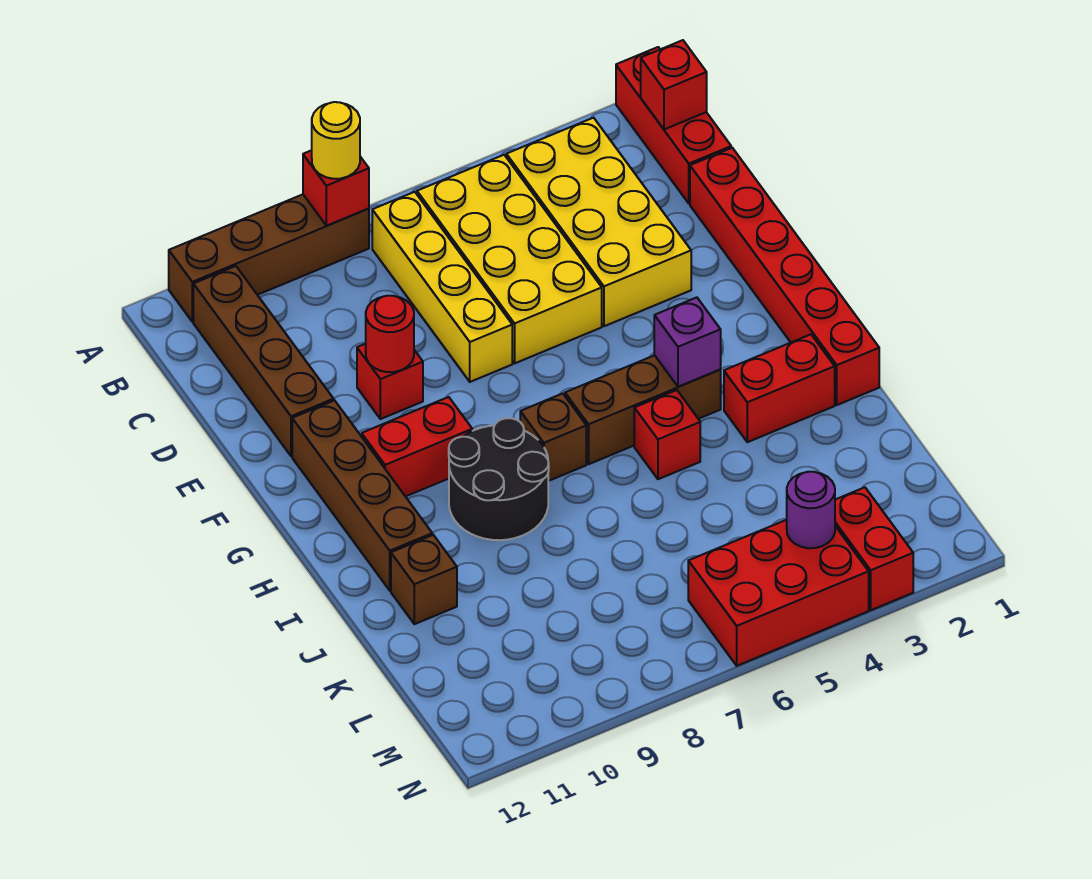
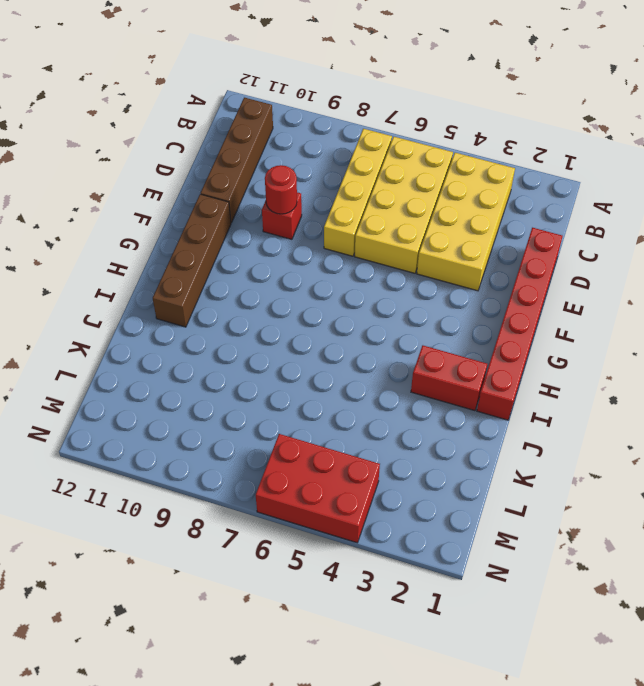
none -> red 1x3 brick [616,47,731,203]
none -> brown 1x4 brick [169,194,369,322]
none -> red 1x2 brick [362,397,472,497]

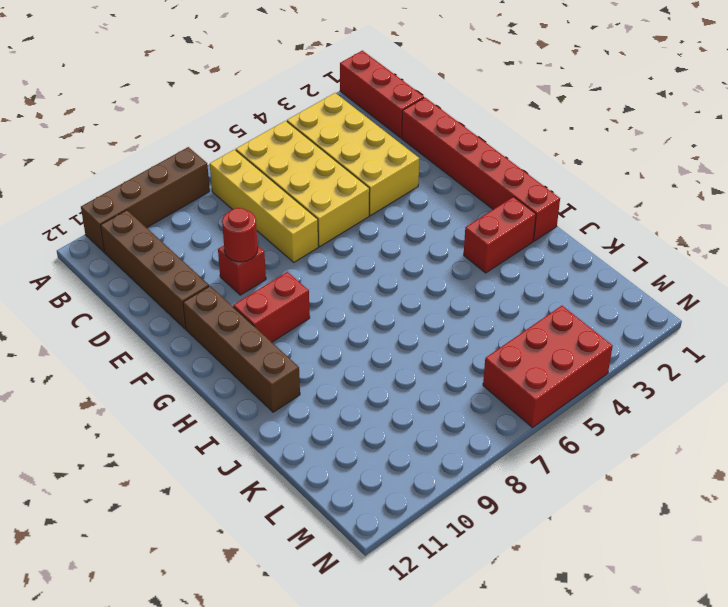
none -> brown 1x3 brick [565,355,721,464]
none -> brown 1x1 brick [520,394,586,481]
none -> black 2x2 round brick [449,418,549,540]

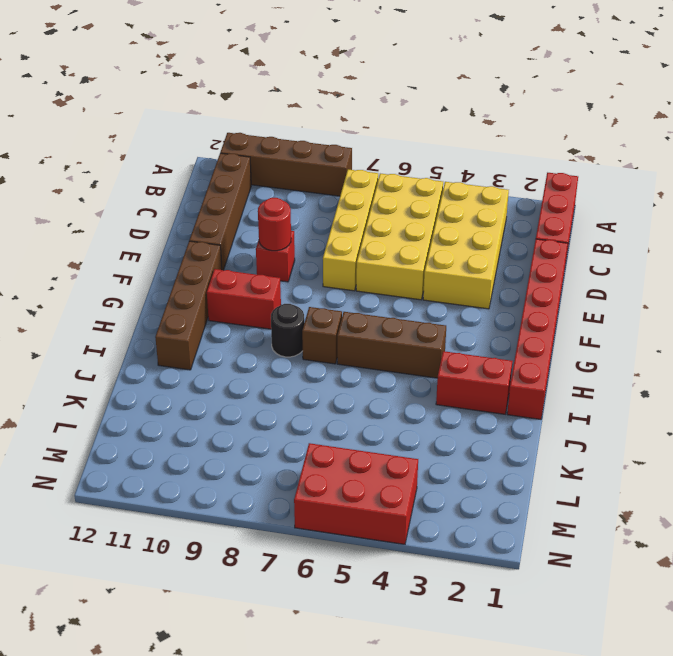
black 1x1 round brick [271,304,304,357] -> black 2x2 round brick [449,418,549,540]
none -> red 1x1 brick [634,390,700,479]
none -> brown 1x1 brick [391,535,457,624]
none -> red 1x2 brick [835,487,913,610]

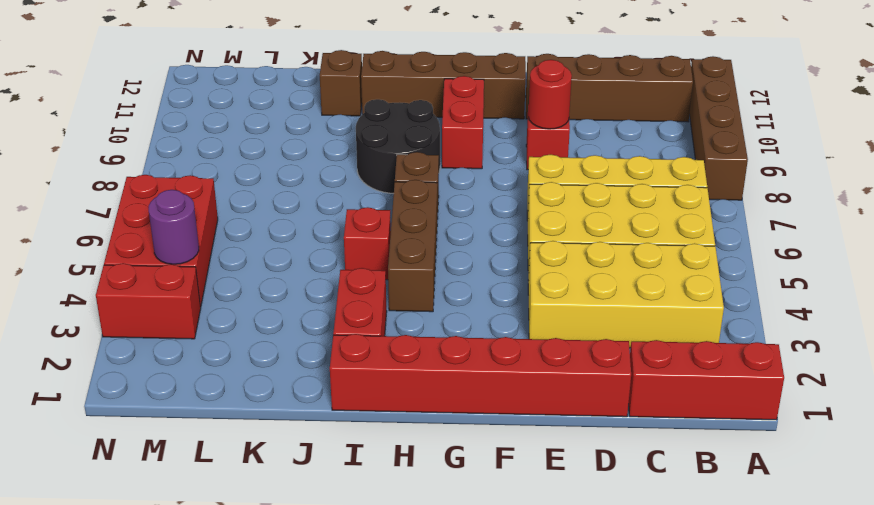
none -> red 1x1 brick [303,150,369,226]
none -> red 1x1 brick [641,40,707,129]
none -> purple 1x1 brick [654,297,721,387]

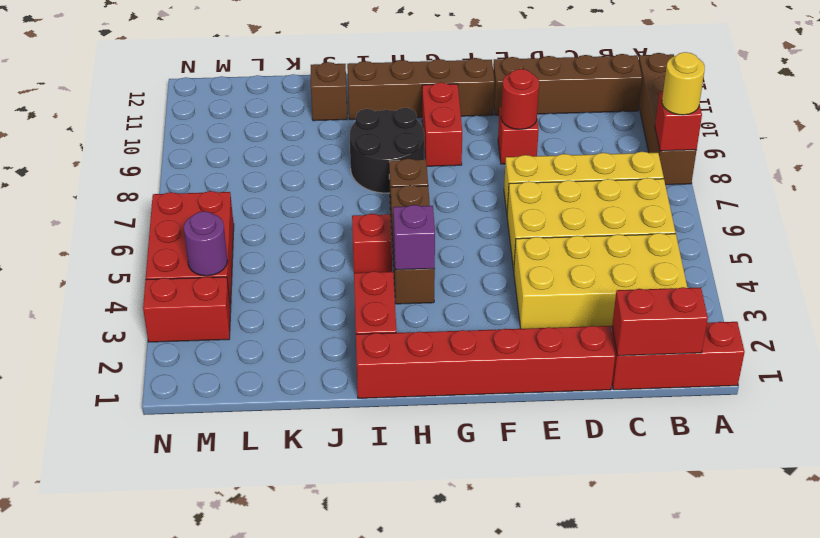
red 1x2 brick [612,287,708,356] -> red 1x1 brick [641,40,707,129]

